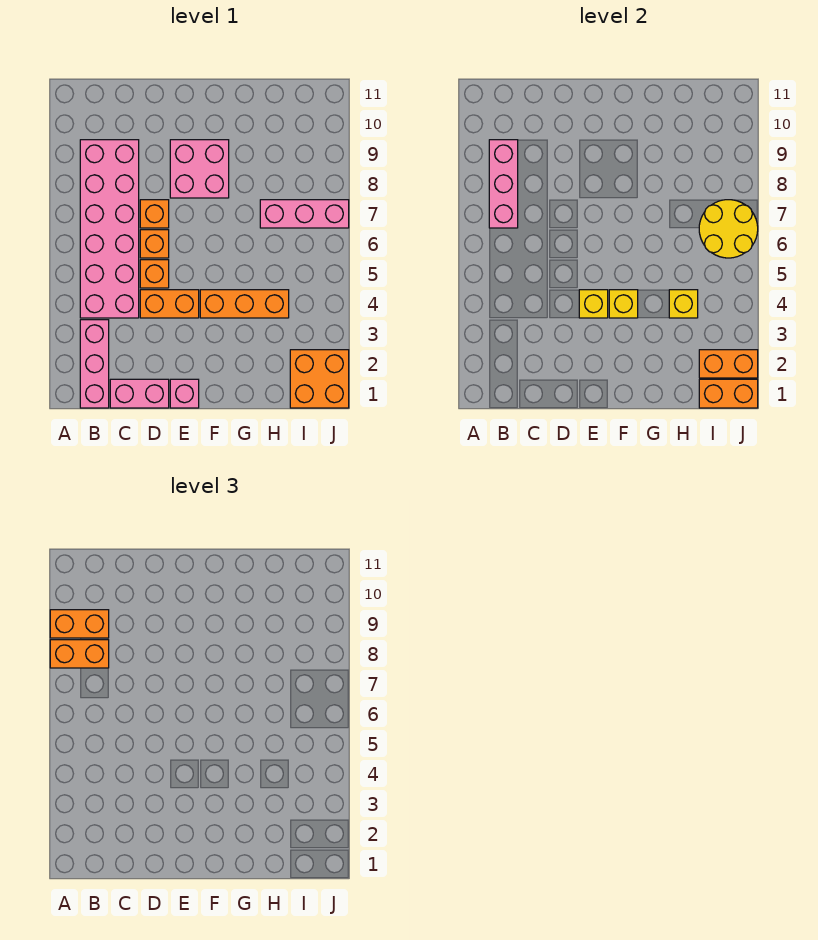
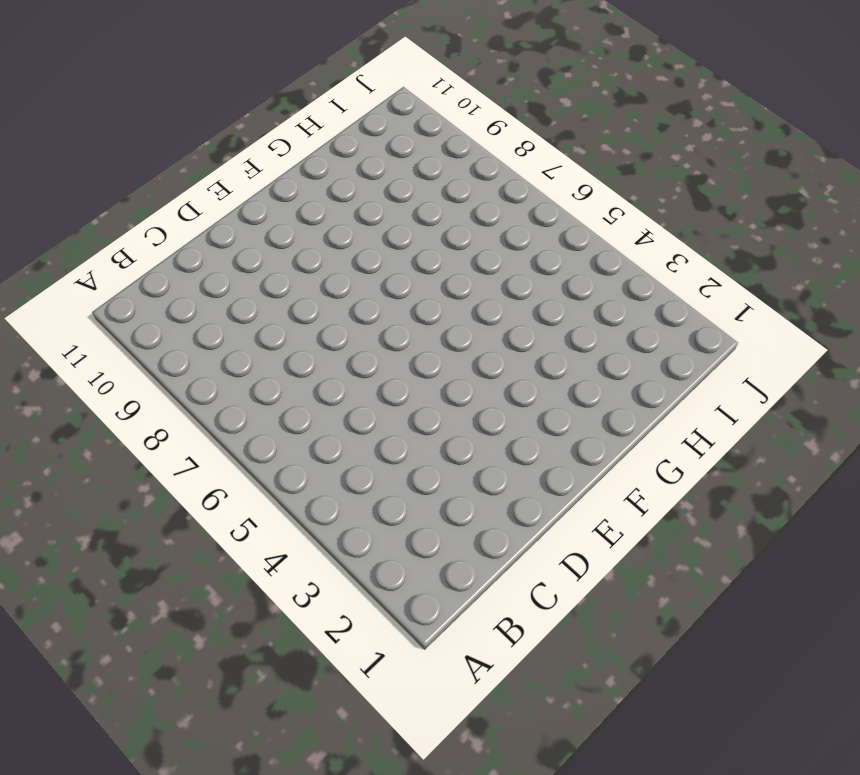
none -> pink 1x3 brick [80,320,109,408]
none -> pink 2x6 brick [80,140,139,318]
none -> pink 1x2 brick [110,379,169,408]

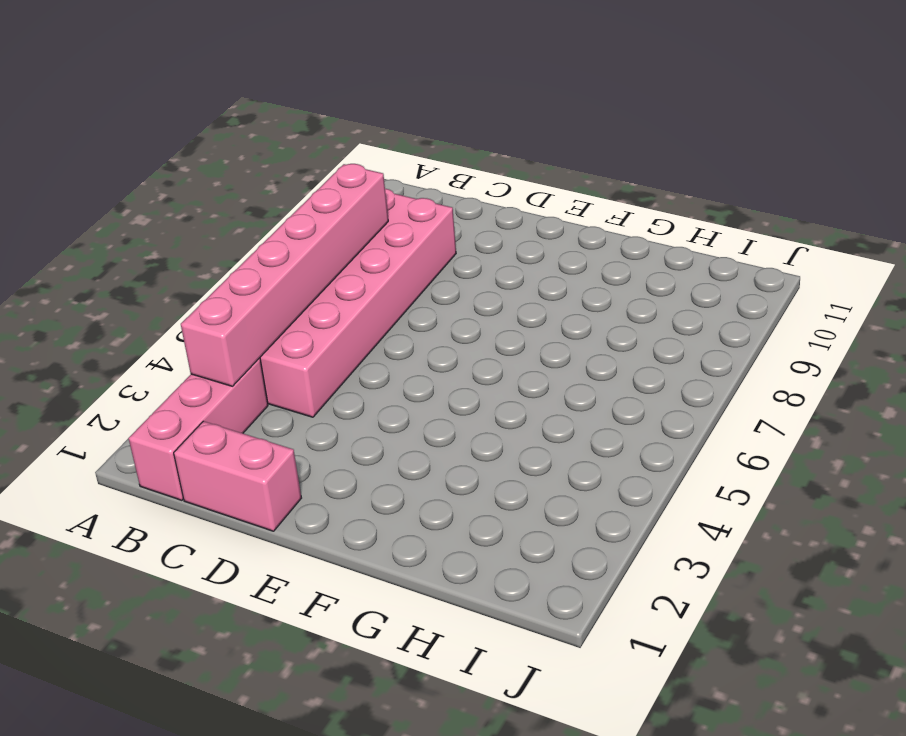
pink 1x6 brick [181,164,388,386] -> pink 1x3 brick [489,140,518,228]
none -> orange 1x2 brick [140,290,199,318]
none -> orange 1x1 brick [140,260,169,288]
none -> orange 1x1 brick [140,230,169,258]

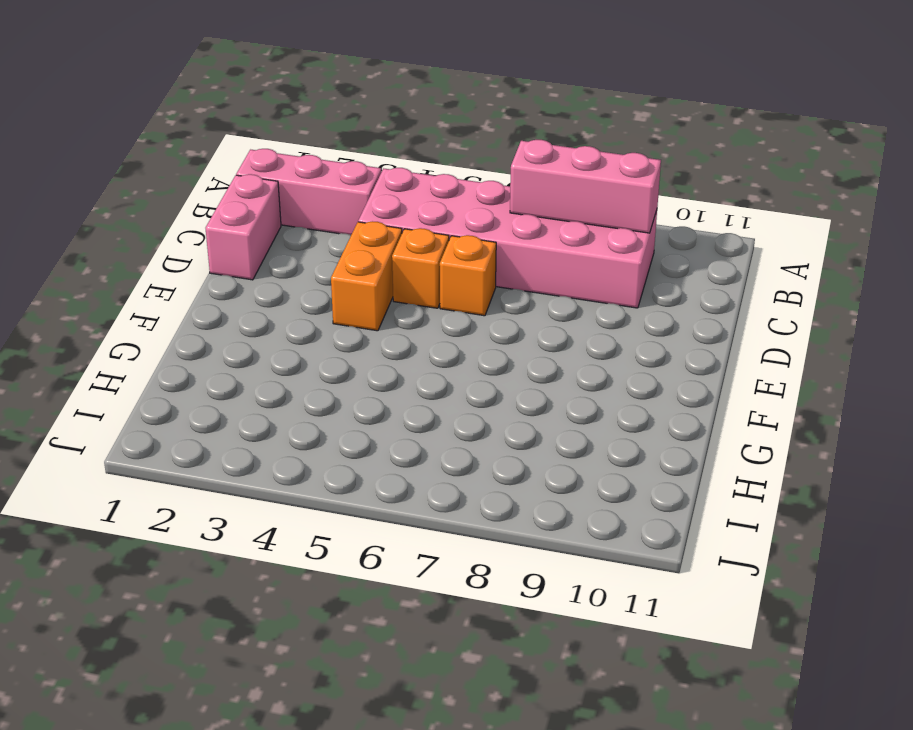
none -> orange 1x1 brick [140,200,169,228]
none -> pink 1x1 brick [170,379,199,408]
none -> pink 2x2 brick [170,140,229,198]

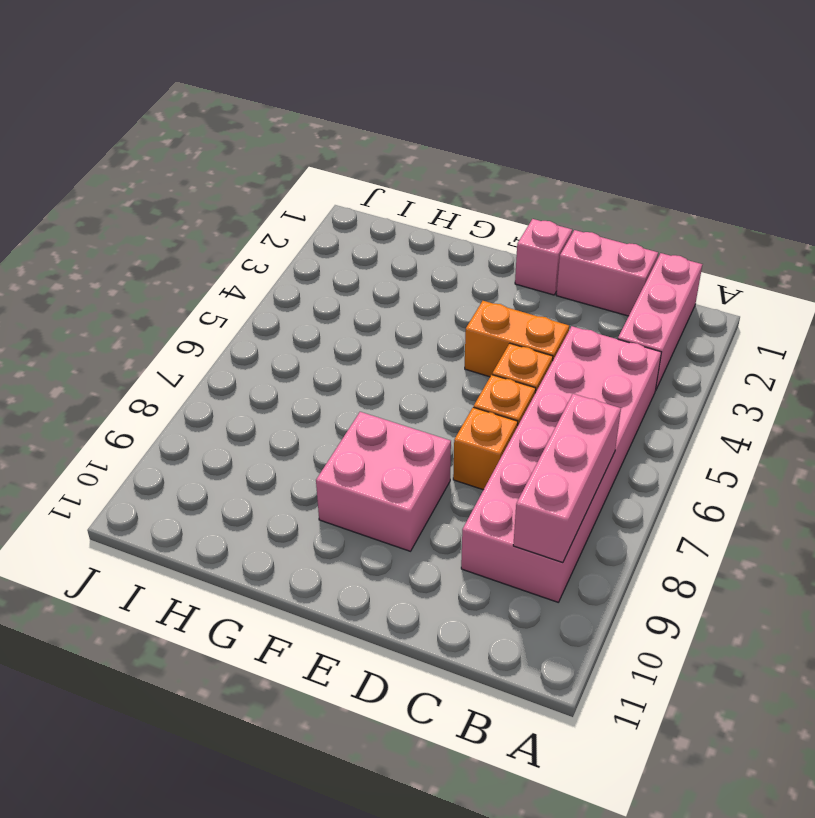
none -> orange 1x3 brick [200,290,289,318]
none -> pink 1x3 brick [260,200,349,228]
none -> orange 2x2 brick [290,350,349,408]

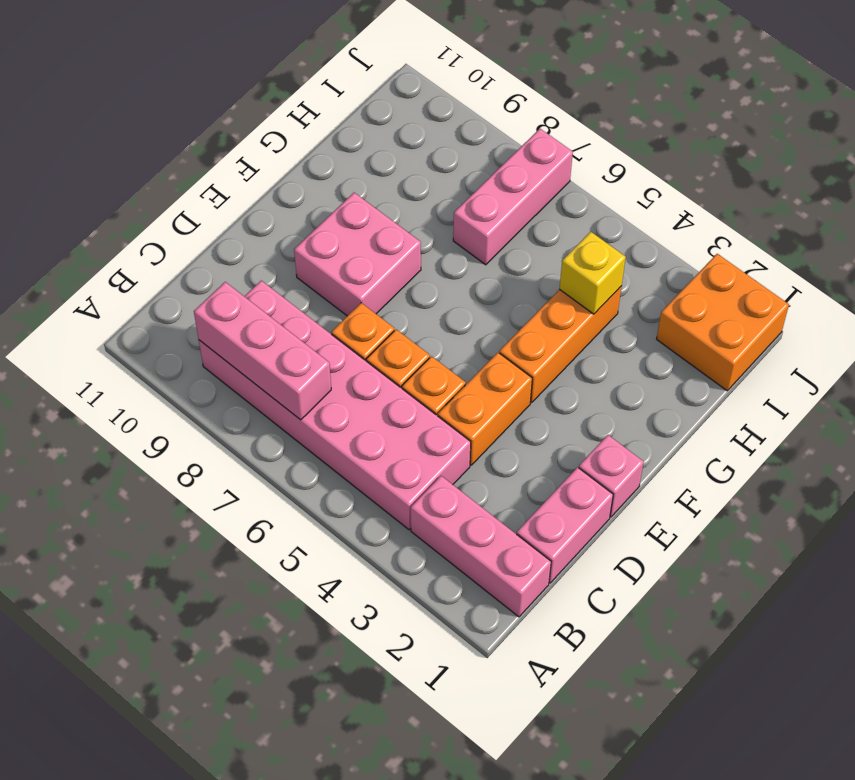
none -> yellow 1x1 brick [579,290,608,318]
none -> yellow 1x1 brick [609,290,638,318]
none -> orange 1x2 brick [699,379,758,408]

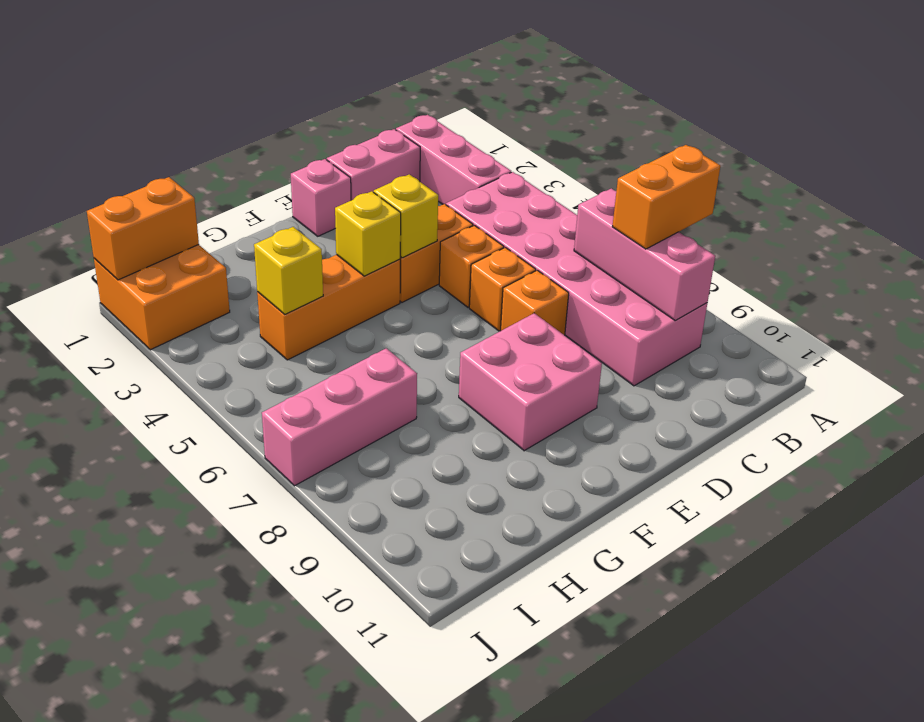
none -> orange 1x2 brick [699,350,758,378]
none -> yellow 2x2 round brick [699,200,758,258]
none -> orange 1x2 brick [50,610,109,638]

